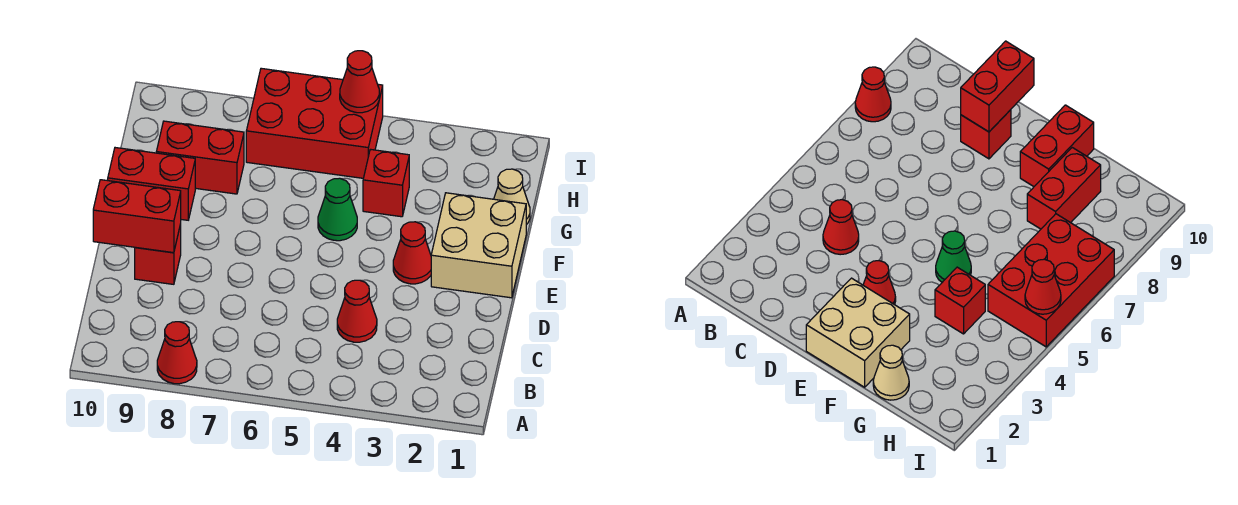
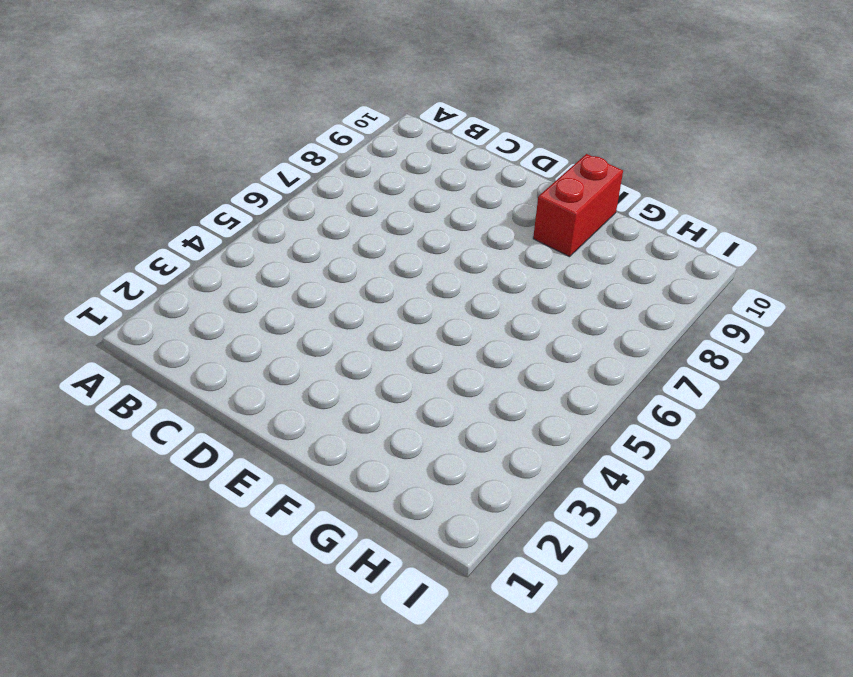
none -> red 1x1 cone [157,322,197,384]
none -> red 1x1 cone [337,280,377,342]
none -> red 1x1 brick [135,224,181,284]

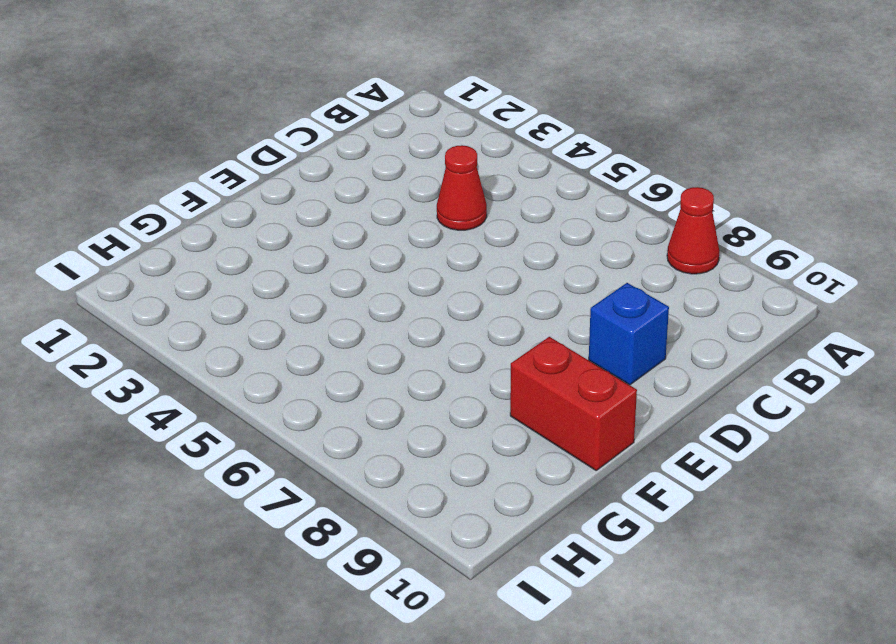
blue 1x1 brick [589,283,669,385] -> red 1x1 brick [135,224,181,284]
none -> tan 2x2 brick [431,193,526,298]
none -> red 1x1 cone [393,222,431,284]
none -> green 1x1 cone [318,178,357,241]

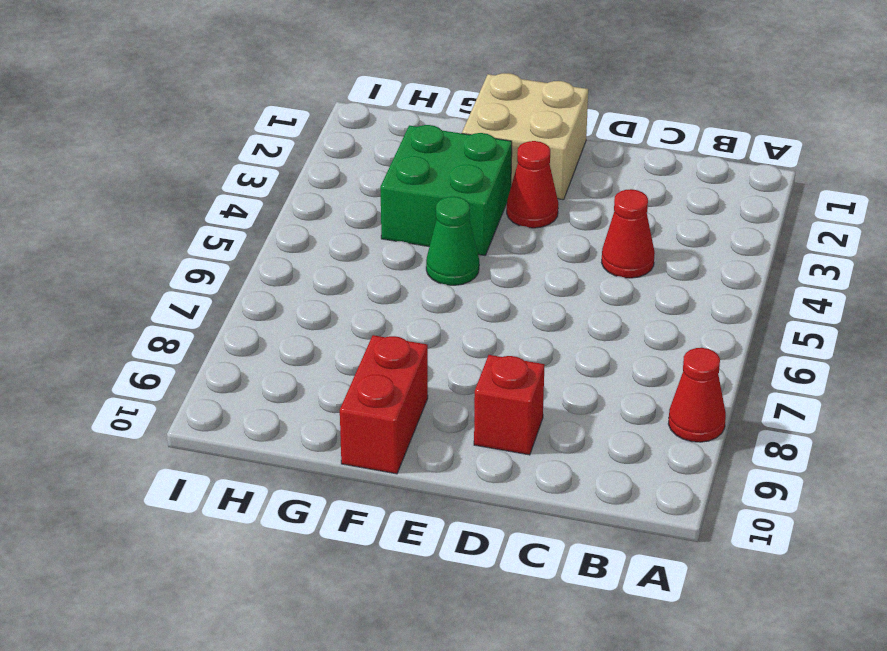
green 2x2 brick [380,125,512,255] -> red 1x1 brick [363,149,409,217]
none -> tan 1x1 cone [494,169,530,225]
none -> red 1x2 brick [156,121,244,194]
none -> red 2x3 brick [246,68,383,178]

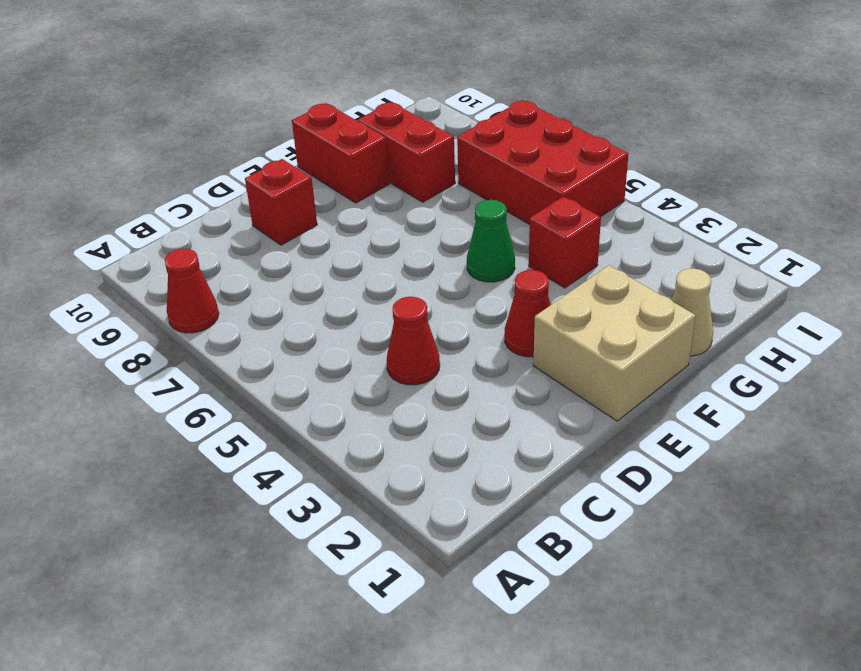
none -> red 1x2 brick [93,180,181,253]
none -> red 1x1 cone [340,51,379,113]

